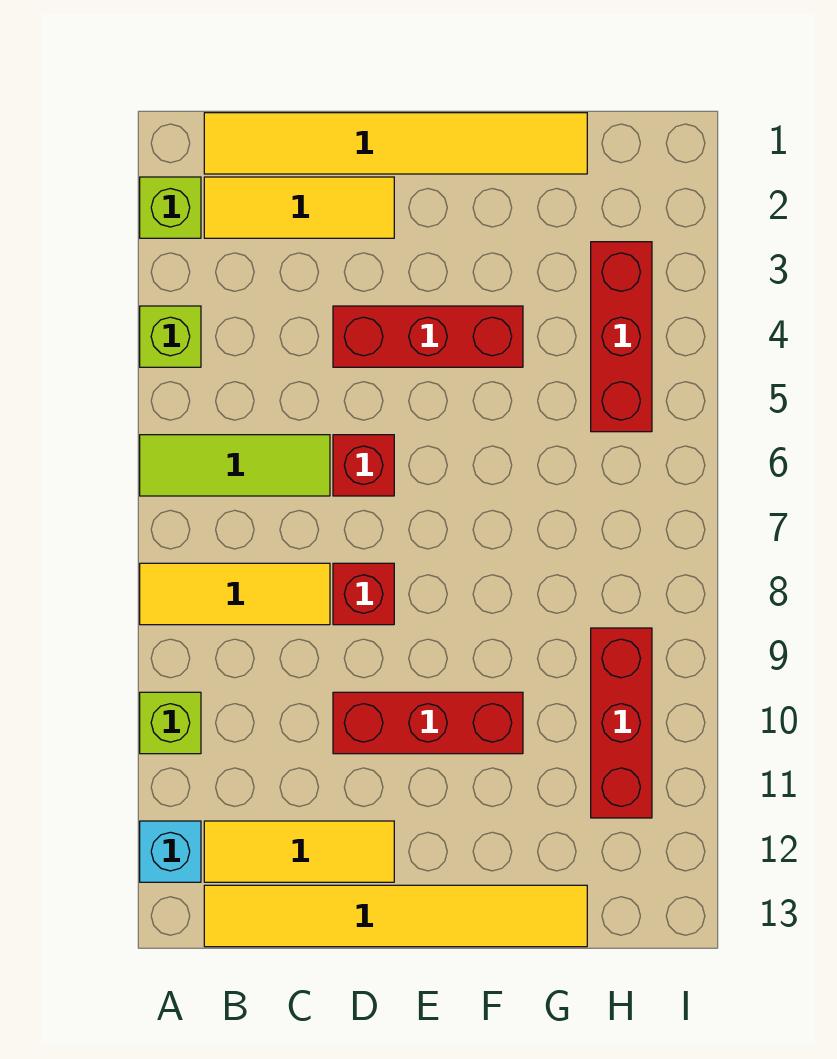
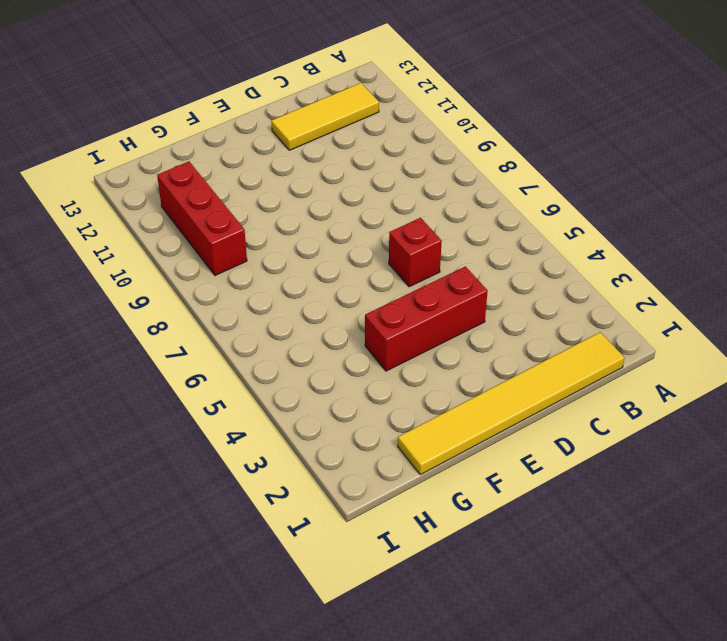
none -> lime 1x1 brick [140,177,201,238]
none -> lime 1x1 brick [140,306,201,367]
none -> lime 1x3 tile [140,435,330,496]

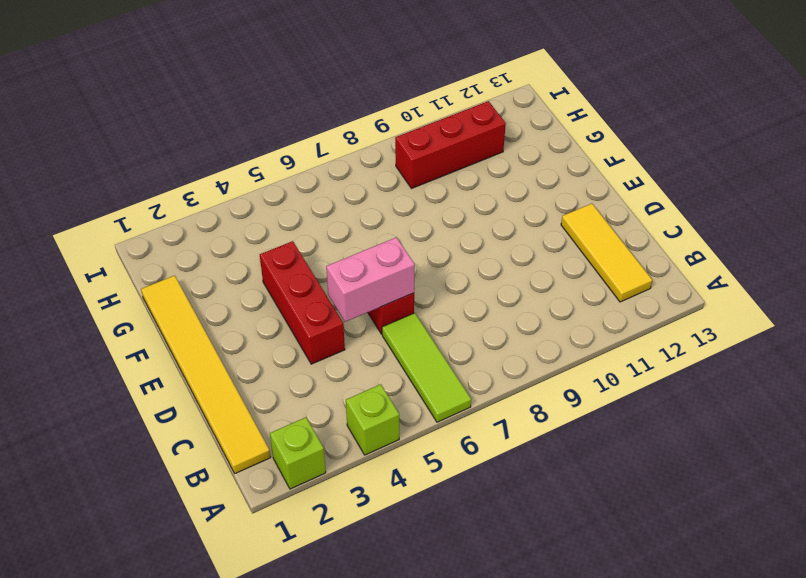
pink 1x2 brick [326,237,415,322] -> none
none -> yellow 1x3 tile [140,563,330,625]
none -> lime 1x1 brick [140,692,201,754]
none -> cyan 1x1 brick [140,821,201,882]

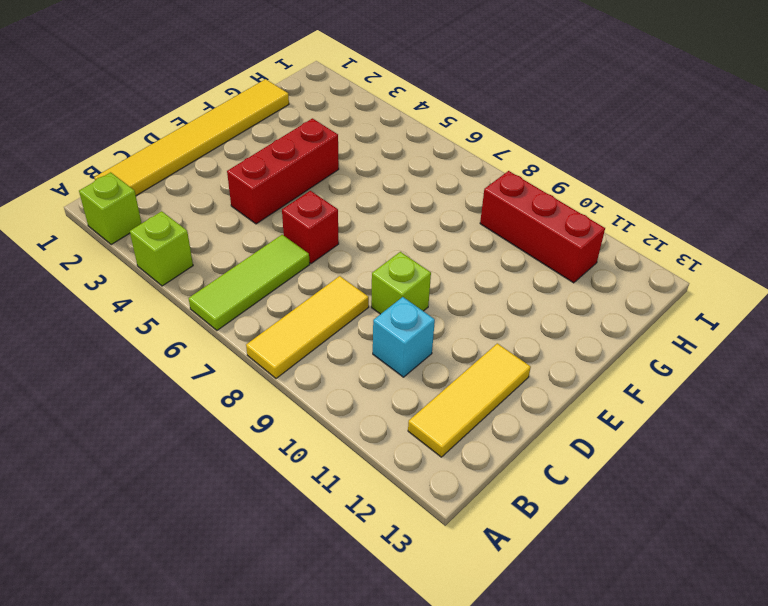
cyan 1x1 brick [373,297,435,377] -> cyan 1x1 brick moved to [140,821,201,882]
lime 1x1 brick [371,252,431,314] -> lime 1x1 brick moved to [140,692,201,754]
none -> yellow 1x3 tile [204,177,394,238]
none -> yellow 1x6 tile [204,885,587,947]
none -> red 1x1 brick [333,563,394,625]

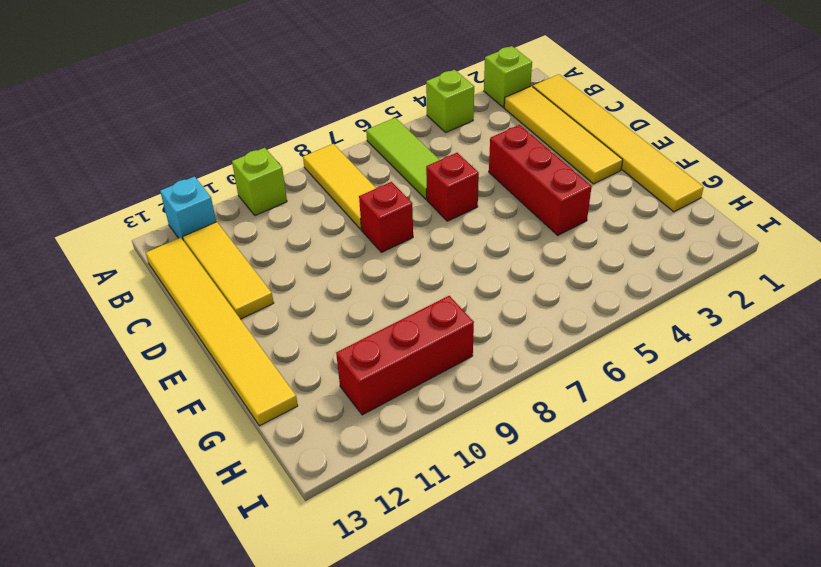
yellow 1x4 tile [504,86,623,184] -> yellow 1x3 tile [204,177,394,238]
none -> red 1x3 brick [333,692,523,754]
none -> red 1x3 brick [591,242,652,432]

